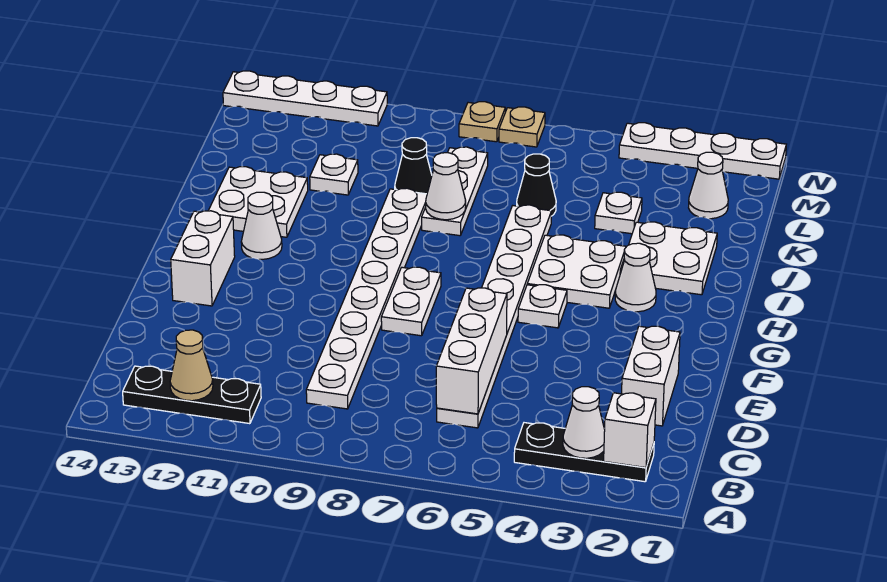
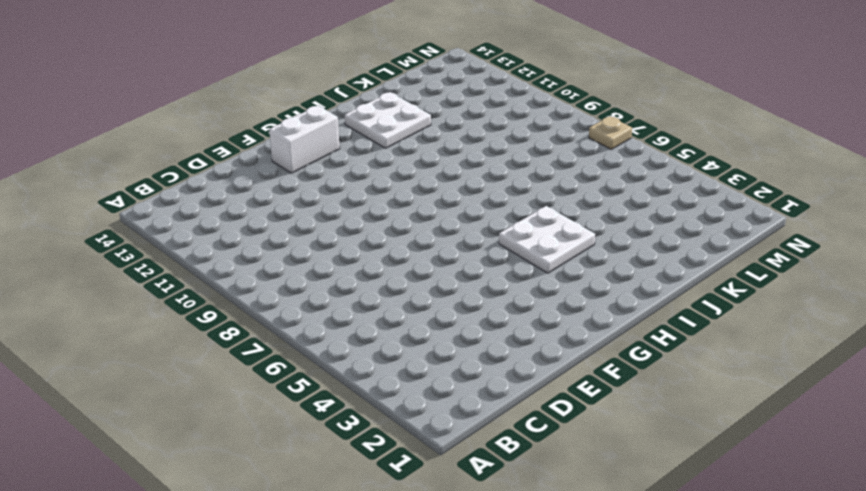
none -> black 1x3 plate [514,423,654,482]
none -> black 1x3 plate [123,366,261,424]
none -> white 1x8 plate [437,205,551,428]

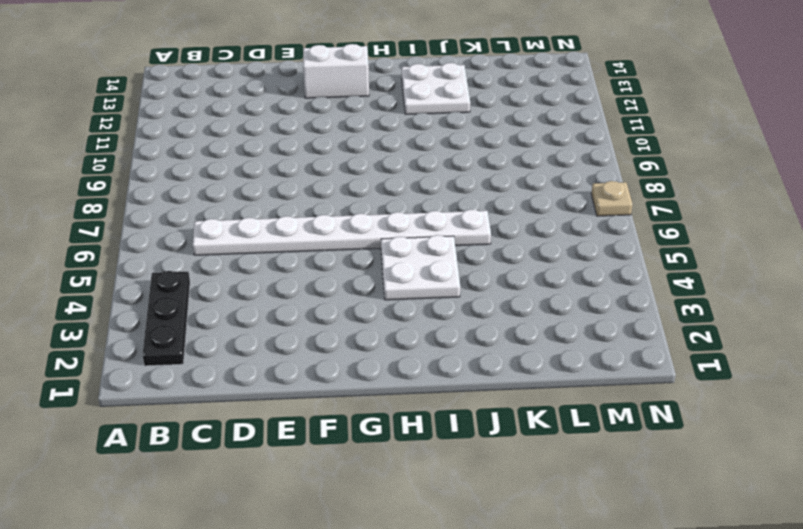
none -> black 1x3 plate [123,366,261,424]
none -> white 1x8 plate [306,188,427,409]
none -> white 1x2 brick [622,326,680,426]

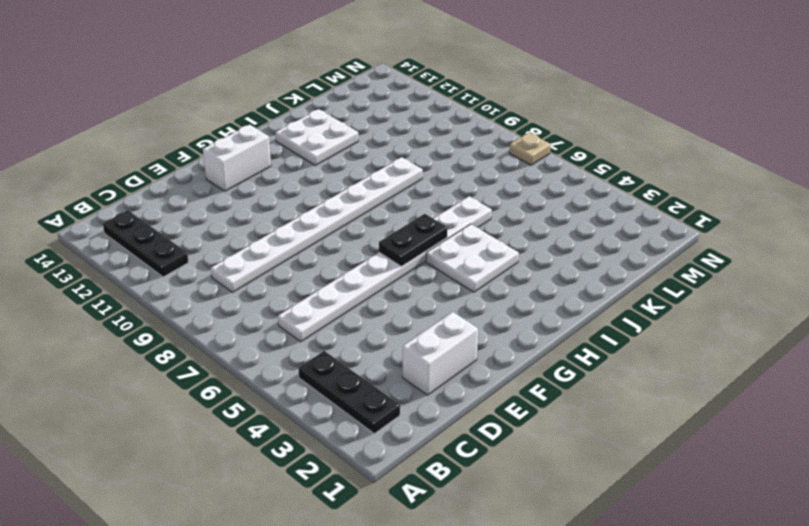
black 1x2 plate [379,214,447,266] -> none
none -> white 1x2 plate [381,267,441,336]
none -> white 1x1 plate [518,285,567,328]
none -> white 1x1 cone [615,243,656,312]

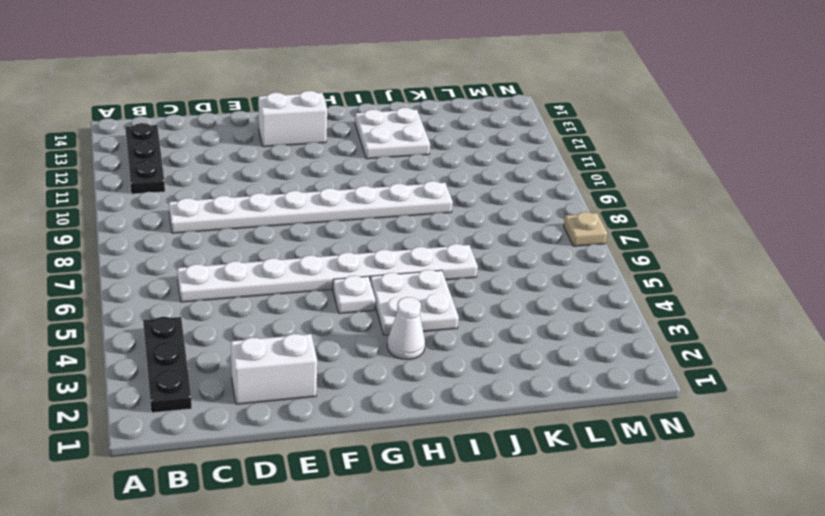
none -> white 1x2 plate [381,267,441,336]
none -> white 1x1 cone [241,192,282,259]
none -> white 2x2 plate [620,222,717,295]

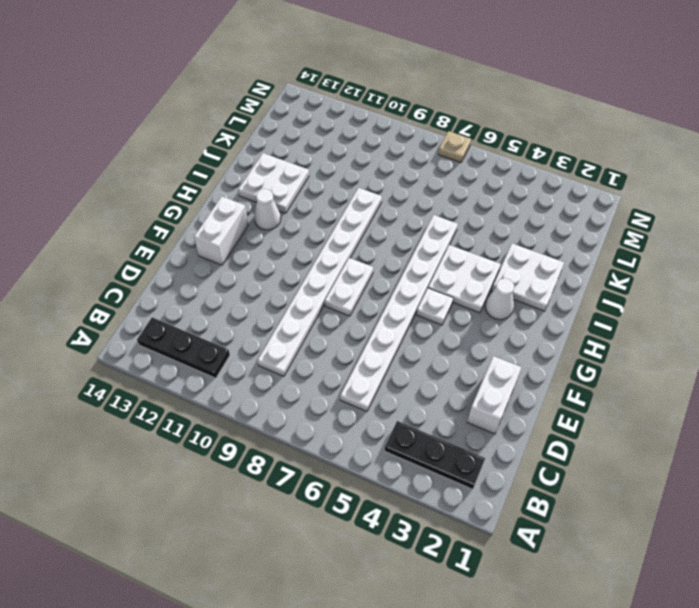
none -> white 1x3 plate [422,147,488,236]
none -> white 1x1 plate [595,192,642,234]
none -> black 1x1 cone [517,154,556,216]

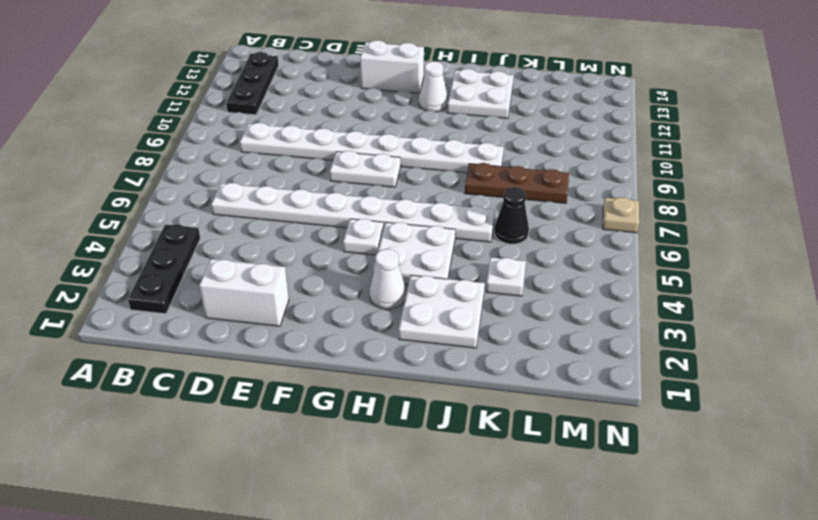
brown 1x3 plate [465,163,569,203] -> white 1x3 plate [422,147,488,236]
none -> black 1x1 cone [395,138,432,194]
none -> white 1x1 plate [310,154,358,195]
none -> white 1x1 cone [689,152,728,219]

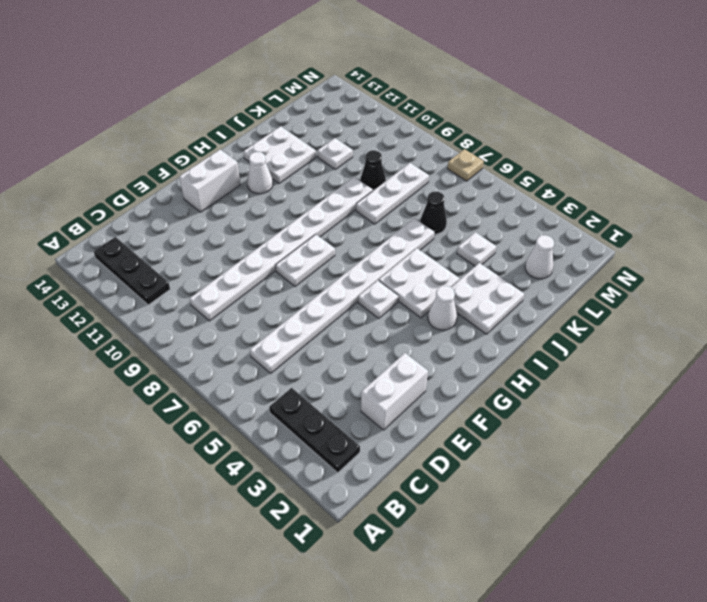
none -> white 1x4 plate [619,123,786,179]
none -> tan 1x1 plate [459,102,505,142]
none -> white 1x4 plate [223,71,387,126]

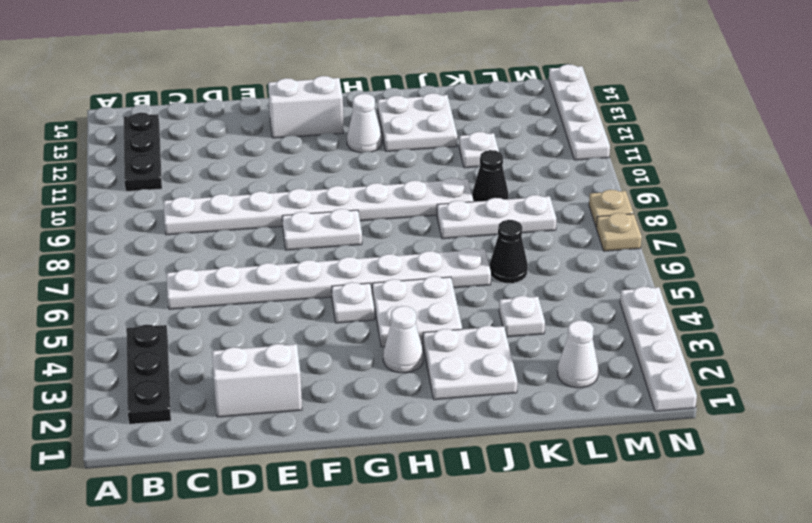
none -> white 1x1 brick [604,393,656,468]
none -> white 1x1 cone [563,387,605,458]
none -> tan 1x1 cone [170,330,213,401]

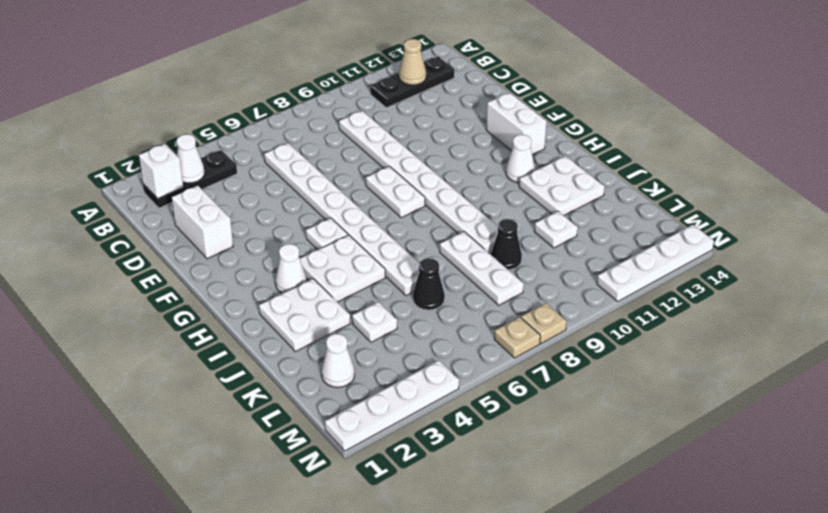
none -> white 1x3 brick [436,288,507,414]
none -> white 1x1 cone [426,153,466,220]

